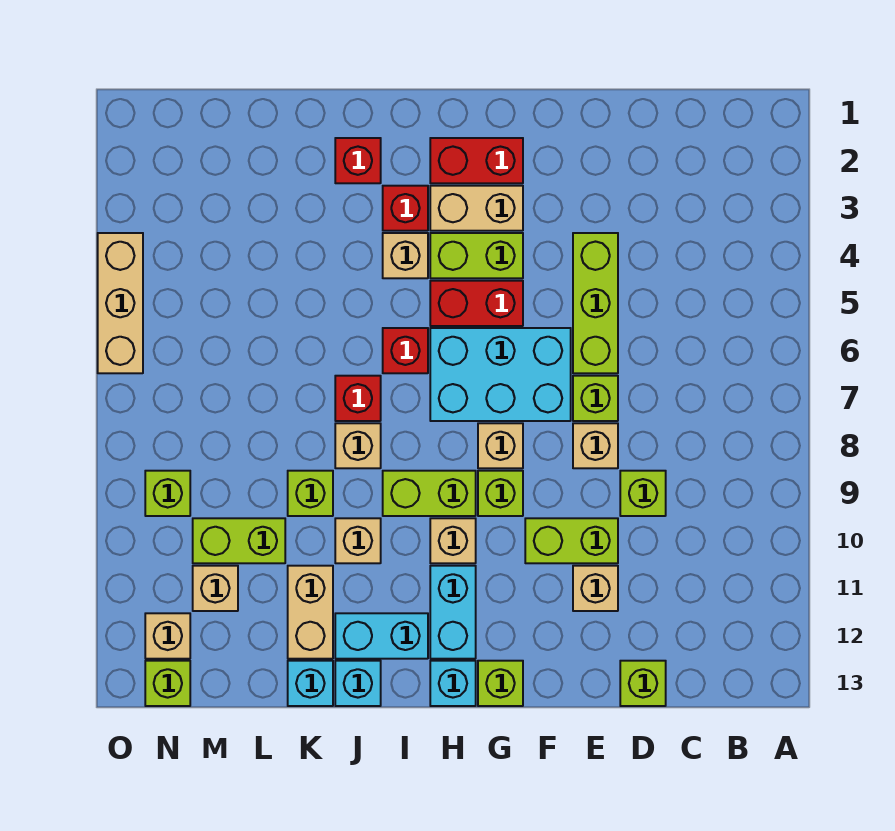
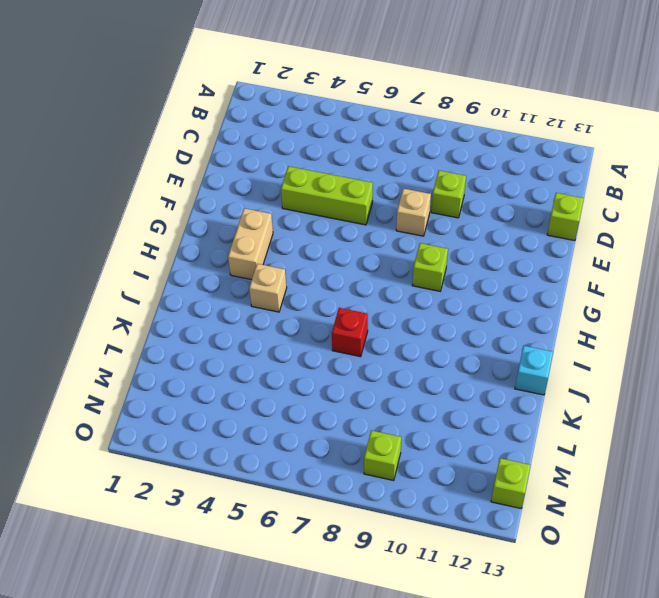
none -> lime 1x1 brick [573,376,618,421]
none -> lime 1x2 brick [525,518,618,563]
none -> tan 1x1 brick [573,566,618,611]
none -> cyan 2x3 brick [430,328,571,421]

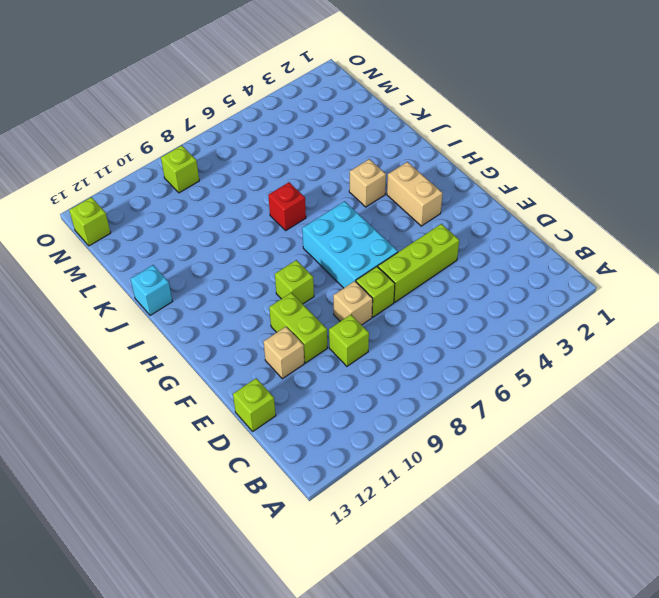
none -> red 1x2 brick [430,138,523,183]
none -> lime 1x2 brick [430,233,523,278]
none -> red 1x2 brick [430,281,523,326]
none -> tan 1x1 brick [478,423,523,468]

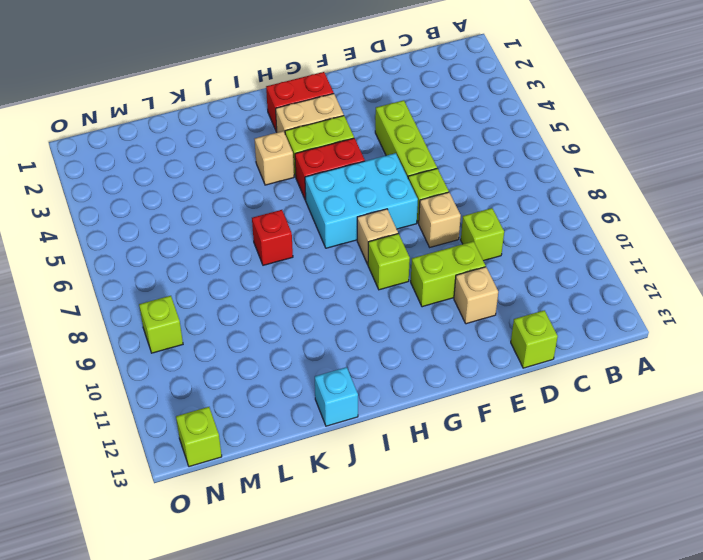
none -> lime 1x1 brick [478,661,523,706]
none -> lime 1x2 brick [383,471,476,516]
none -> tan 1x1 brick [430,518,476,563]
none -> cyan 1x2 brick [430,566,476,659]

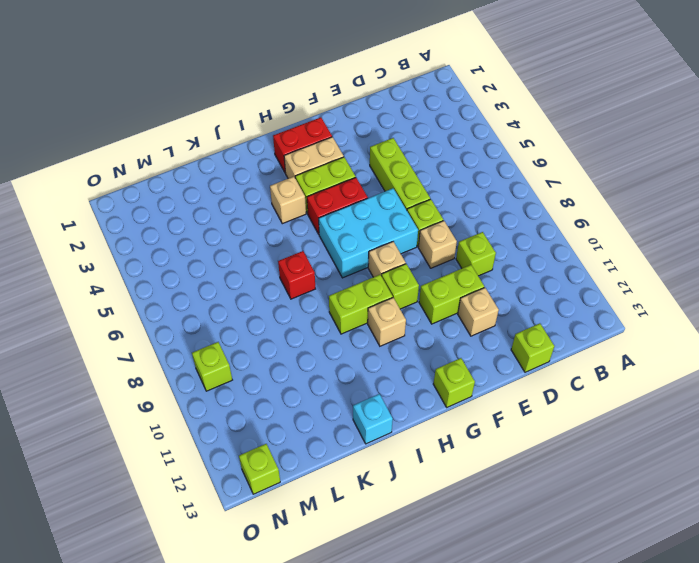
none -> cyan 1x2 brick [430,566,476,659]
none -> cyan 1x1 brick [430,661,476,706]
none -> red 1x1 brick [383,186,428,231]
none -> red 1x1 brick [383,328,428,373]

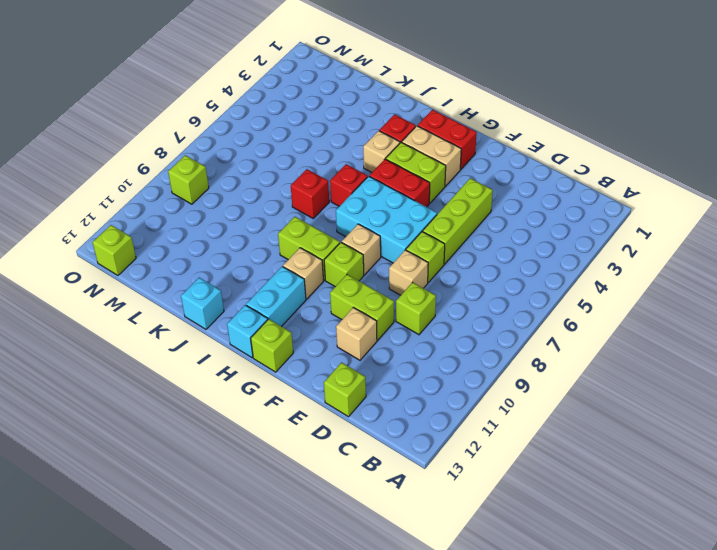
none -> cyan 1x2 brick [335,613,428,659]
none -> red 1x1 brick [335,138,381,183]
none -> tan 1x1 brick [335,423,381,468]
none -> tan 1x1 brick [335,518,381,563]

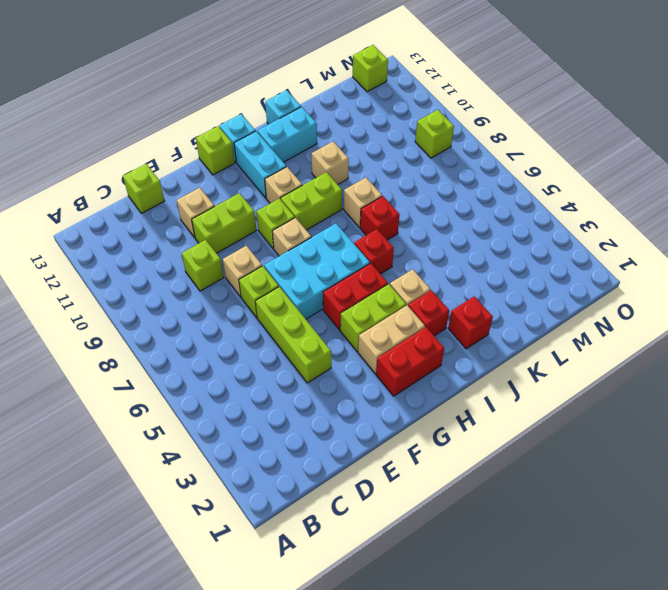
none -> lime 1x1 brick [288,471,333,516]
none -> tan 1x2 brick [288,566,333,659]
none -> cyan 1x1 brick [288,661,333,706]
none -> lime 1x2 brick [193,518,285,563]

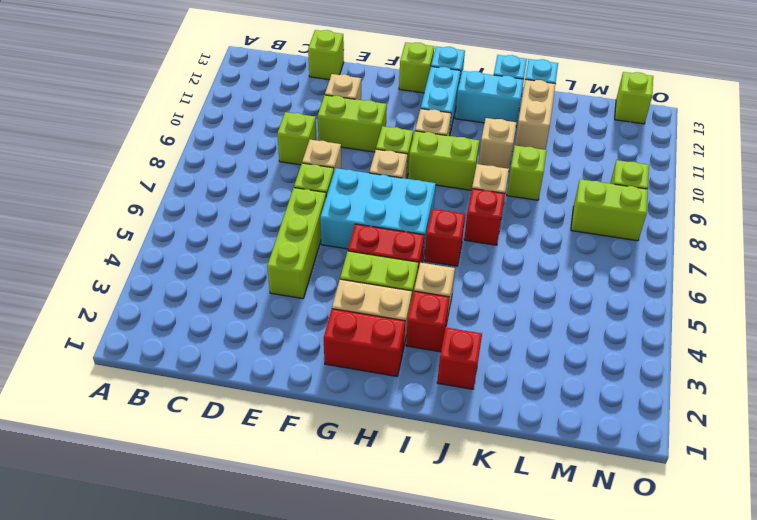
lime 1x2 brick [571,179,648,241] -> lime 1x2 brick moved to [193,518,285,563]
none -> tan 1x1 brick [193,566,238,611]
none -> tan 1x1 brick [145,613,190,659]
none -> tan 1x3 brick [98,233,143,373]

